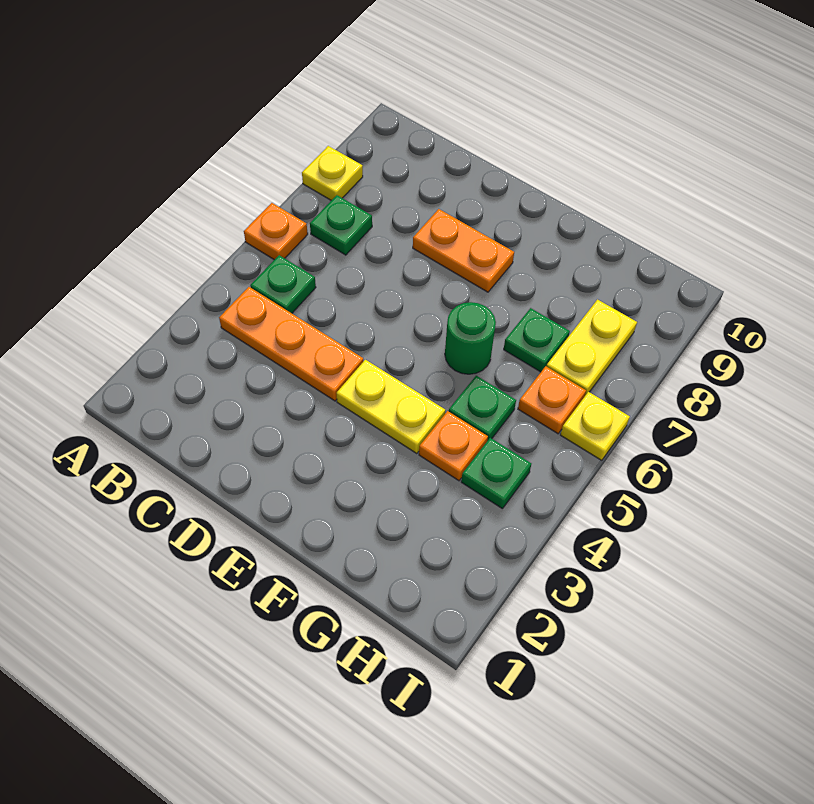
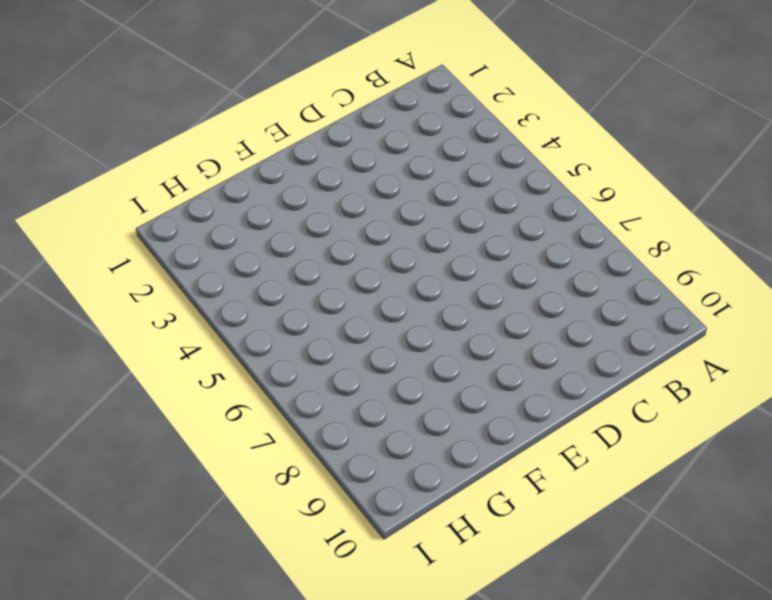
none -> orange 1x1 plate [244,203,308,260]
none -> yellow 1x1 plate [302,146,363,200]
none -> orange 1x3 plate [219,287,363,401]

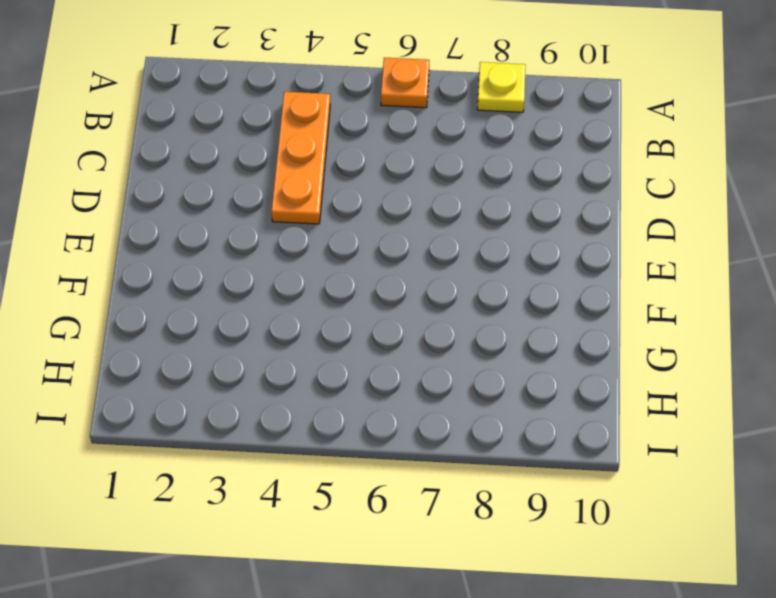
none -> green 1x1 plate [250,255,316,313]
none -> green 1x1 plate [310,195,372,255]
none -> orange 1x2 plate [413,209,514,292]

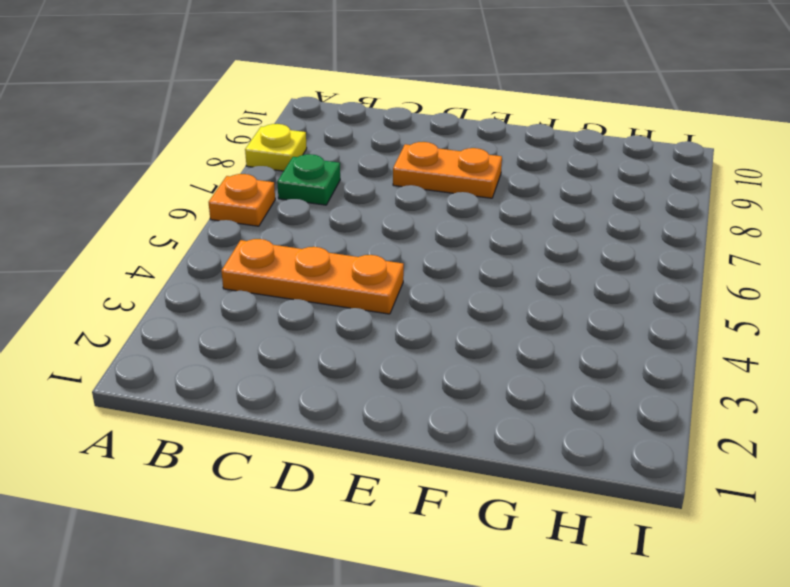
none -> green 1x1 plate [250,255,316,313]
none -> yellow 1x2 plate [336,360,445,454]
none -> green 1x1 round brick [445,302,496,374]

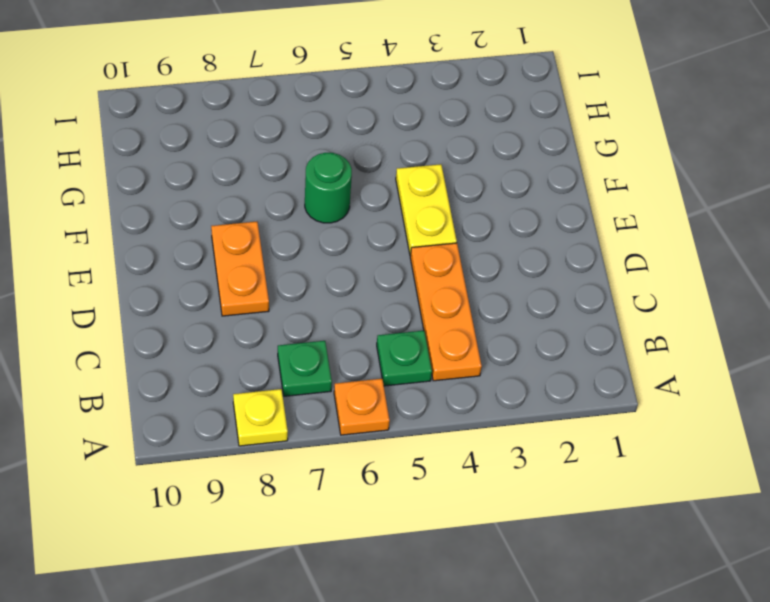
none -> orange 1x1 plate [419,411,488,481]
none -> green 1x1 plate [449,376,516,441]
none -> green 1x1 plate [504,308,570,372]

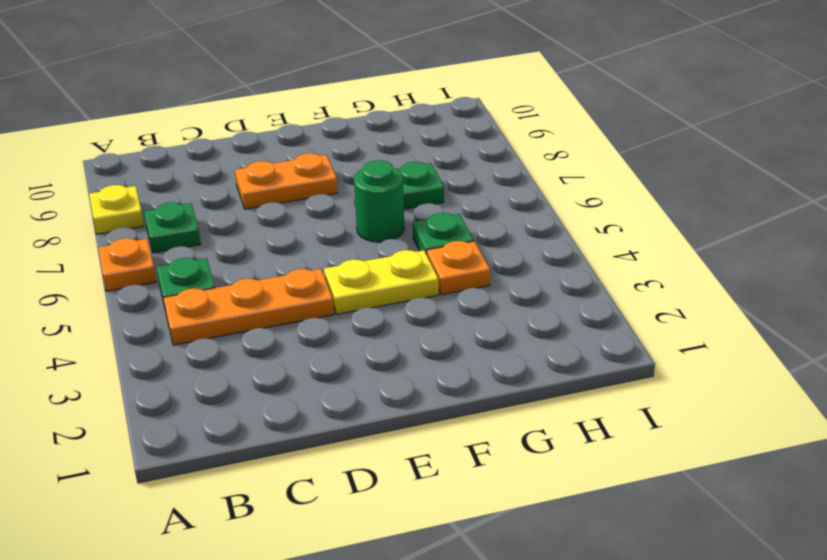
none -> green 1x1 plate [461,438,531,509]
none -> orange 1x1 plate [518,366,586,434]
none -> yellow 1x2 plate [547,300,637,395]

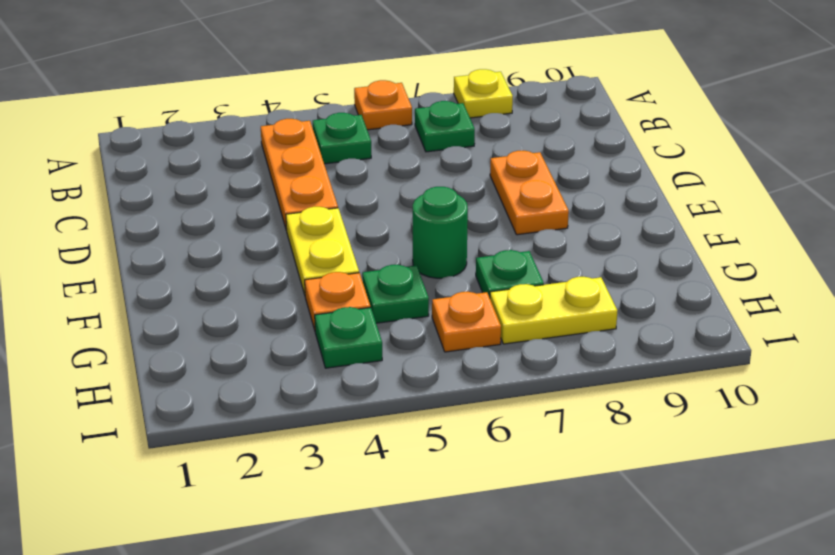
none -> yellow 1x1 plate [561,392,630,460]

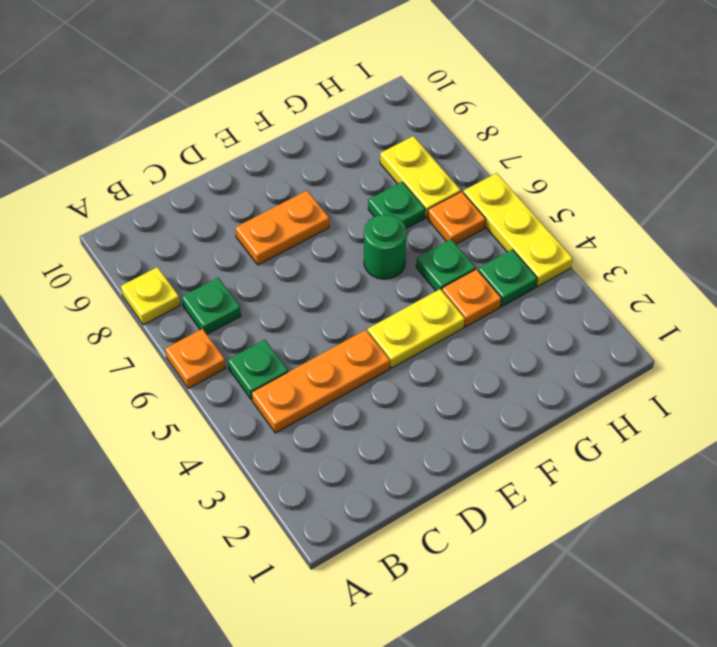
yellow 1x3 plate [463,173,573,286] -> yellow 1x1 plate [561,392,630,460]

